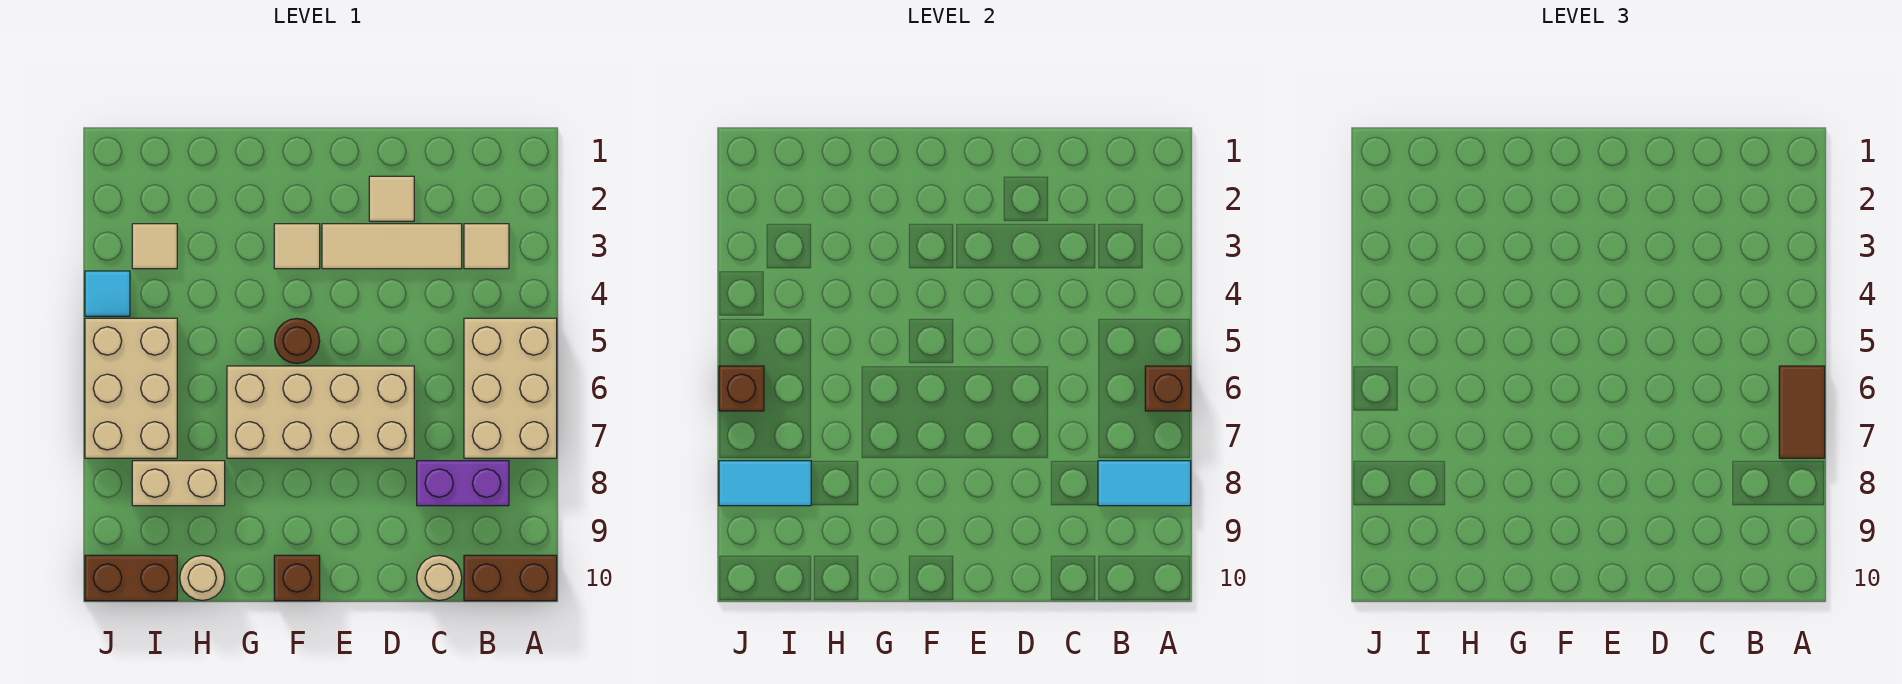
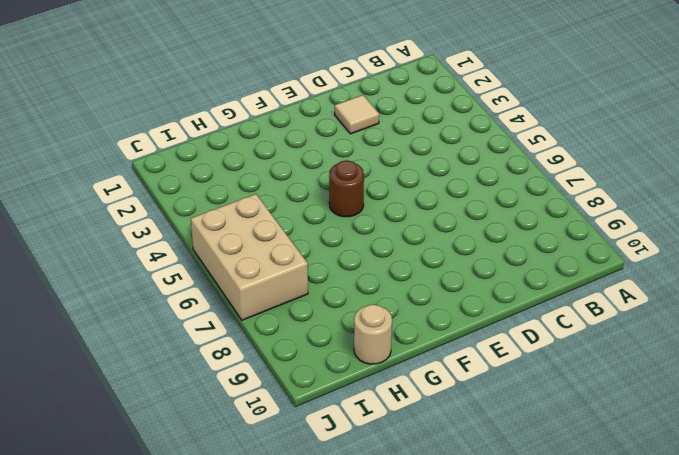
none -> tan 2x3 brick [464,318,557,458]
none -> brown 1x2 brick [464,555,557,601]
none -> tan 1x1 tile [464,224,509,269]

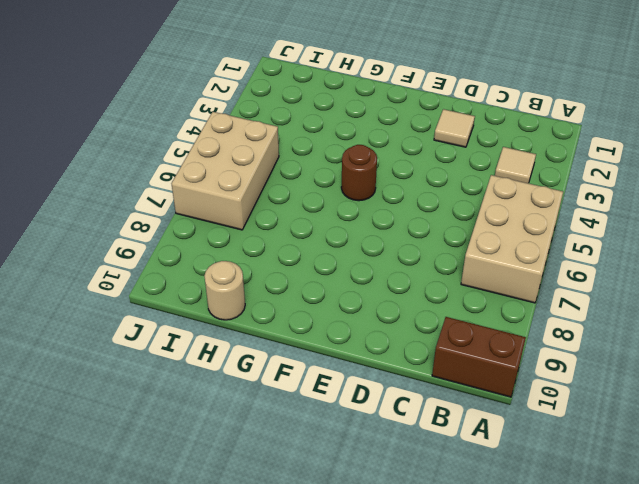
none -> purple 1x2 brick [417,461,509,506]
none -> tan 1x3 tile [322,224,462,269]
none -> tan 1x1 round brick [417,555,462,600]

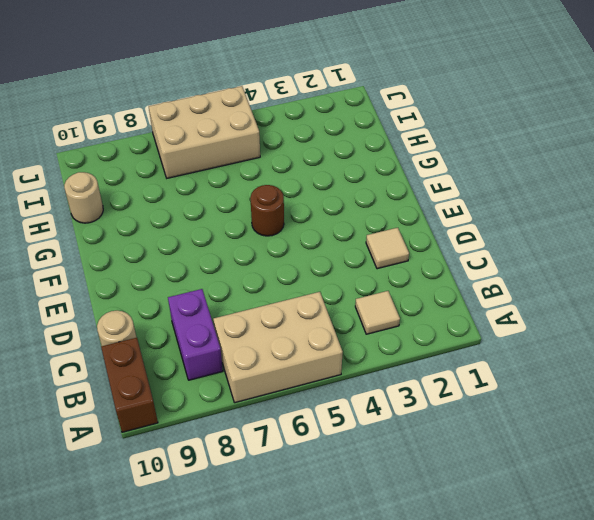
none -> tan 1x3 tile [322,224,462,269]
none -> tan 2x4 brick [227,366,414,458]
none -> tan 1x1 tile [274,224,320,269]

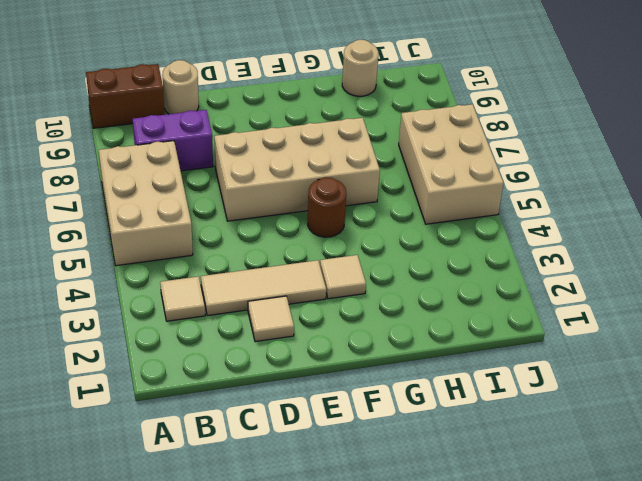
none -> brown 1x1 brick [274,555,320,601]
none -> tan 1x2 brick [132,461,225,506]
none -> tan 1x1 tile [132,224,177,269]

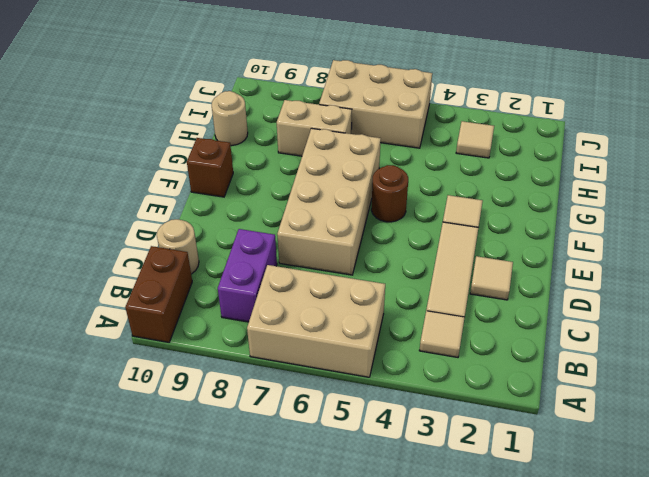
tan 1x2 brick [277,100,352,156] -> tan 1x2 brick turned to [132,461,225,506]
none -> brown 1x2 brick [85,555,177,601]
none -> cyan 1x1 tile [85,271,130,316]
none -> brown 1x1 brick [1145,366,1191,411]

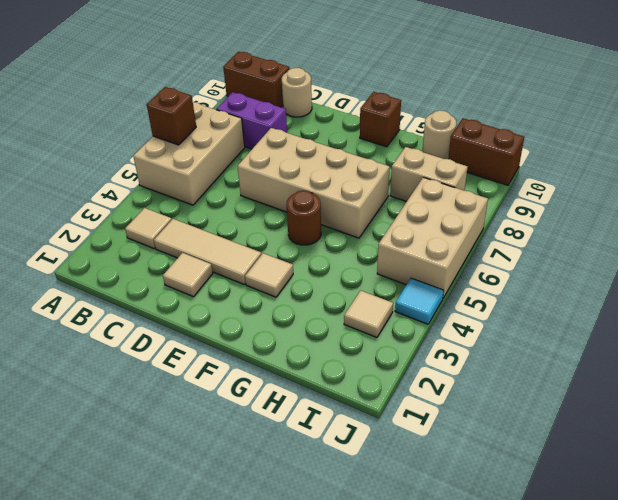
none -> cyan 1x2 tile [1098,461,1191,506]
none -> cyan 1x2 tile [719,461,811,506]
none -> brown 1x1 brick [719,366,764,411]

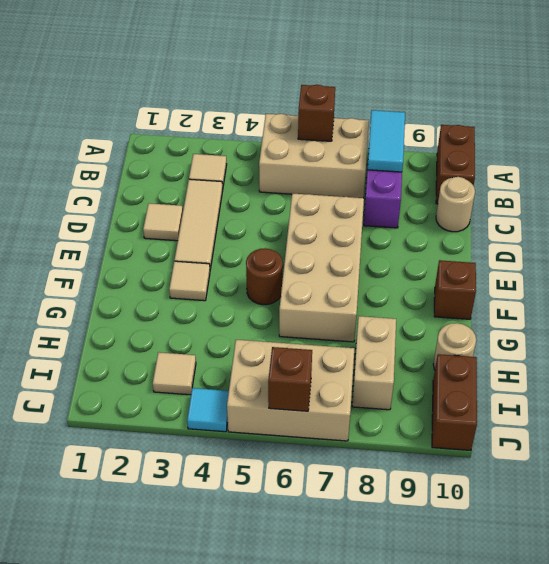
none -> cyan 1x2 tile [719,461,811,506]
none -> brown 1x2 tile [1779,366,1825,458]

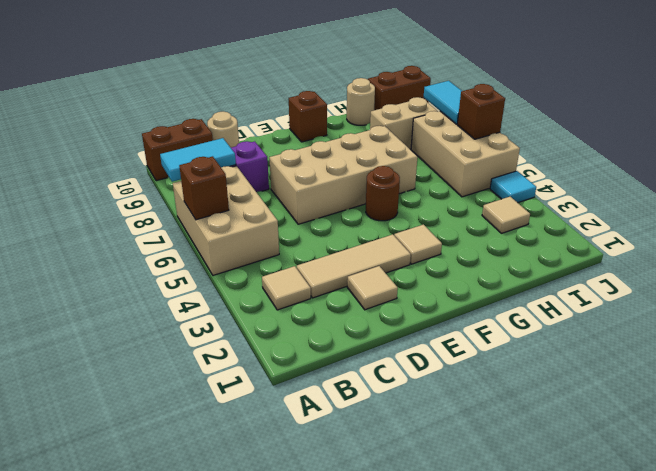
cyan 1x2 tile [424,81,462,124] -> cyan 1x2 tile turned to [719,461,811,506]
none -> brown 1x2 tile [1779,366,1825,458]

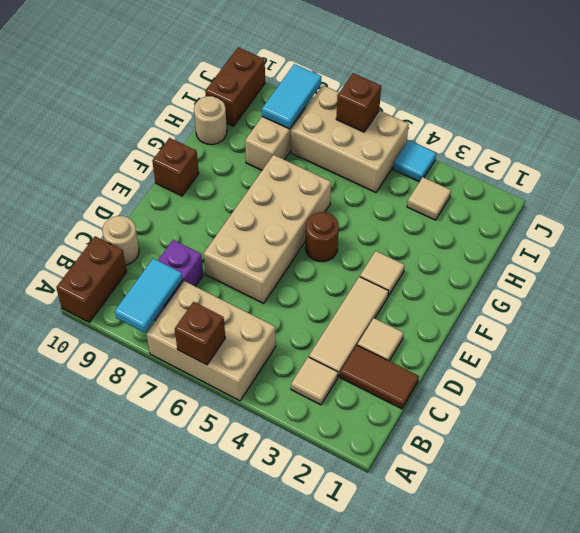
brown 1x2 tile [340,345,419,409] -> brown 1x2 tile moved to [1779,366,1825,458]

